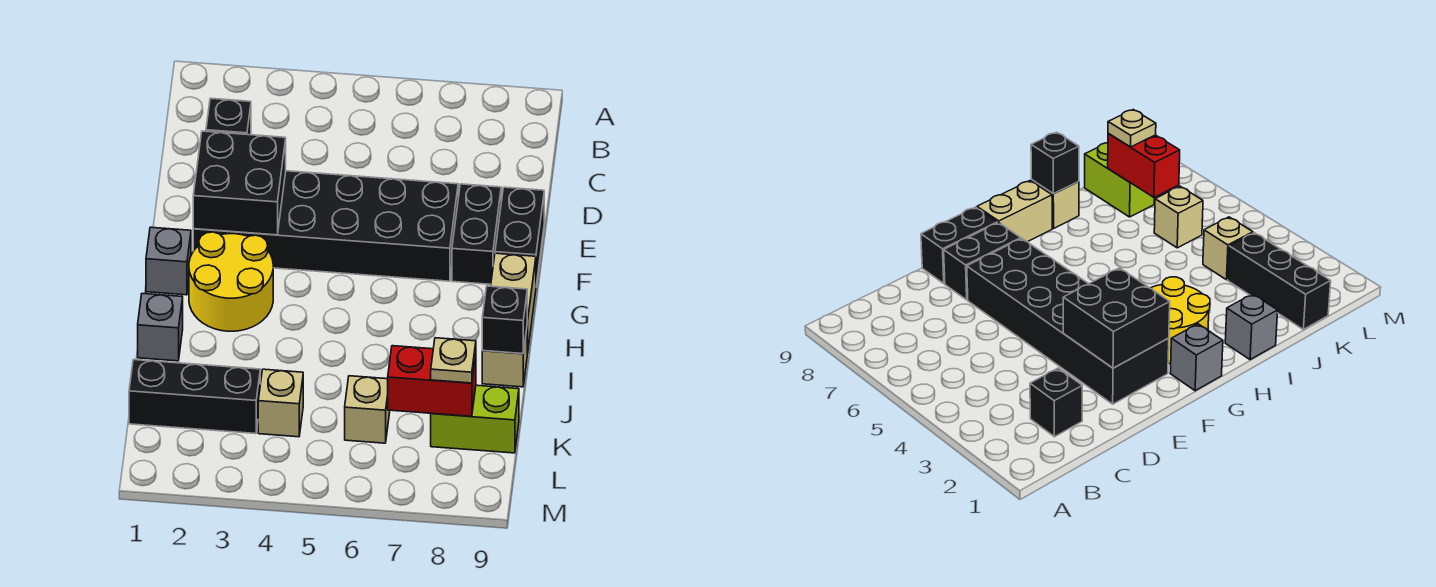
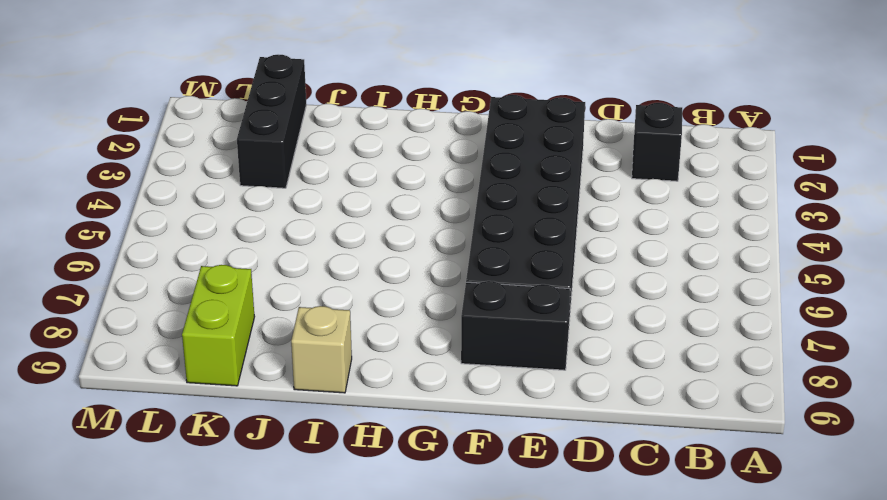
none -> black 1x2 brick [495,187,544,285]
none -> grey 1x1 brick [146,227,191,295]
none -> yellow 2x2 round brick [189,232,273,331]

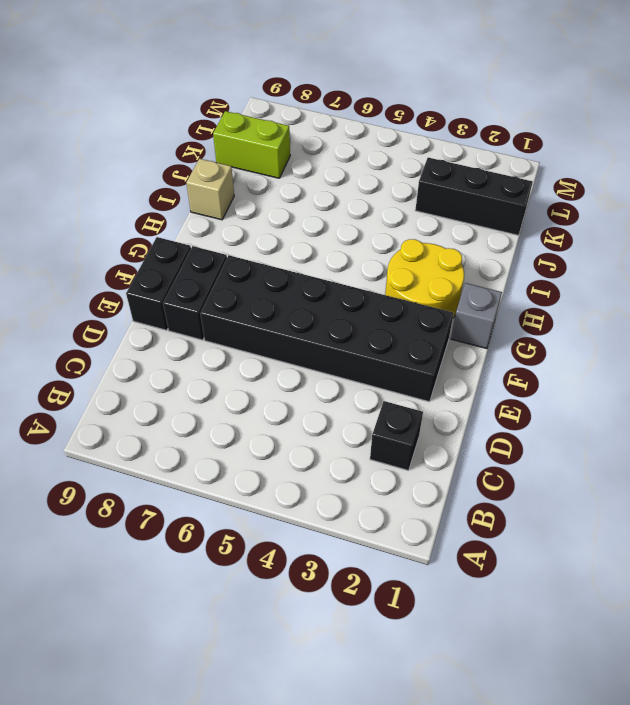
none -> tan 1x2 brick [491,253,536,354]
none -> grey 1x1 brick [138,293,183,361]
none -> tan 1x1 brick [258,369,303,437]

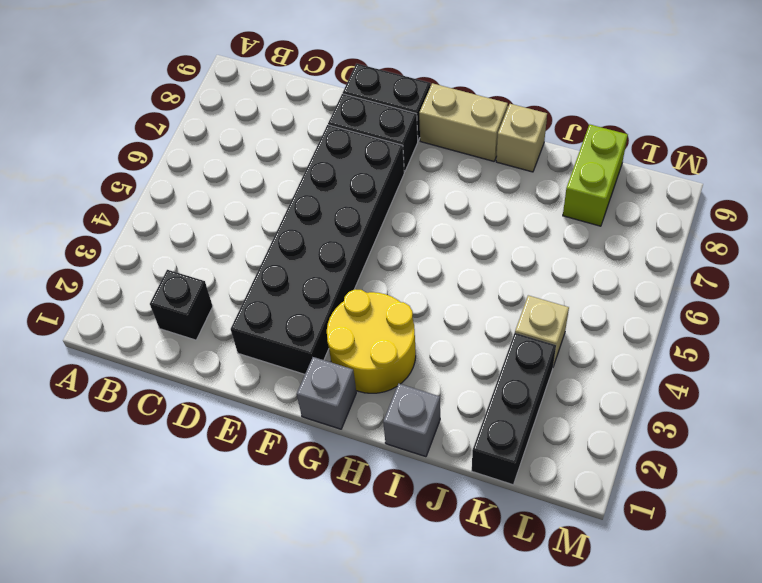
none -> tan 1x1 brick [345,376,390,443]
none -> black 2x2 brick [193,131,286,235]
none -> black 1x1 brick [482,286,527,354]

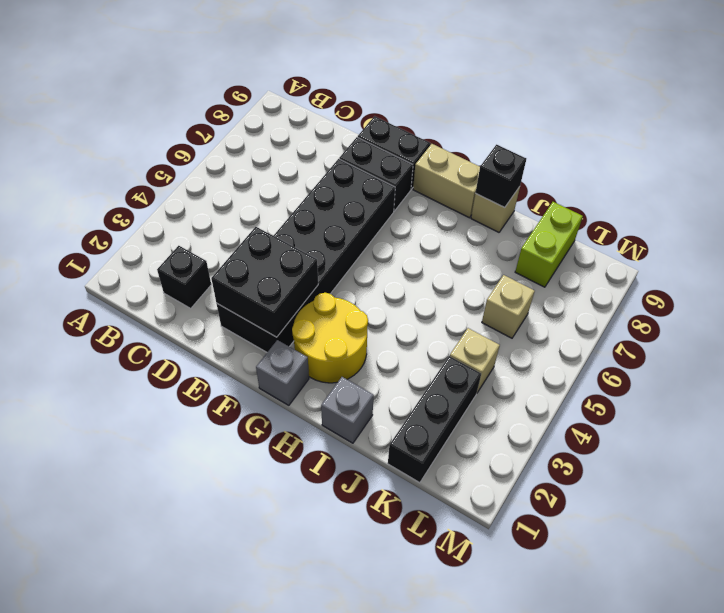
none -> red 1x2 brick [388,346,476,416]
none -> tan 1x1 plate [431,338,476,383]

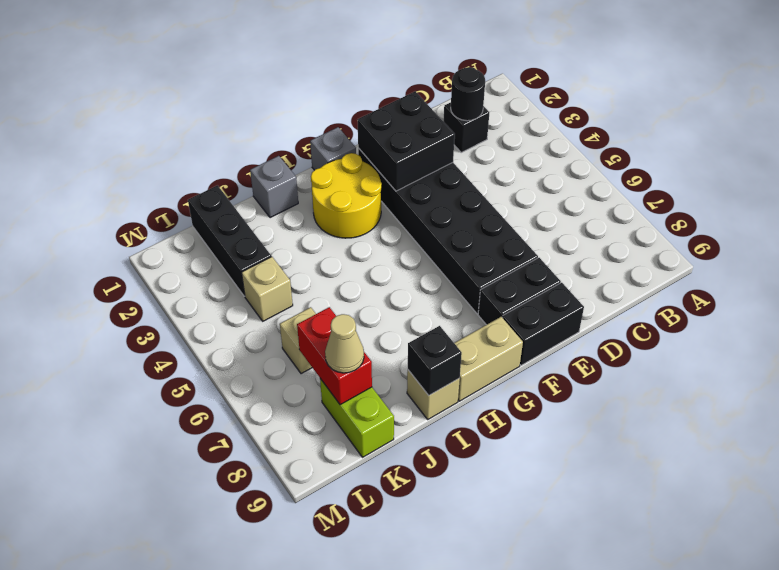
black 1x1 round brick [451,67,485,121] -> none
tan 1x1 cone [325,314,364,373] -> tan 1x1 plate [431,338,476,383]

